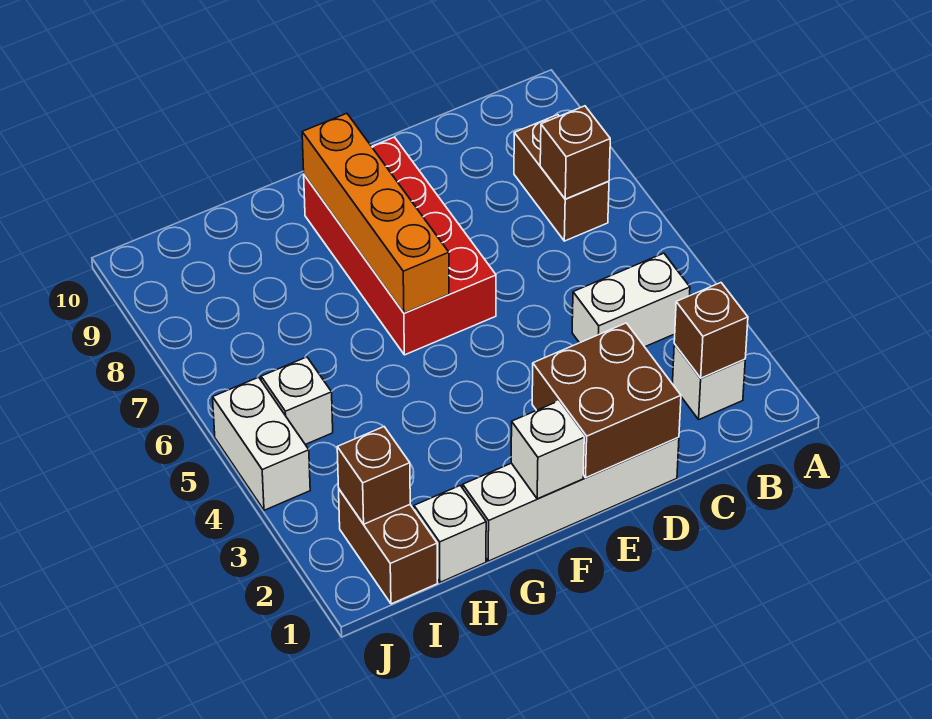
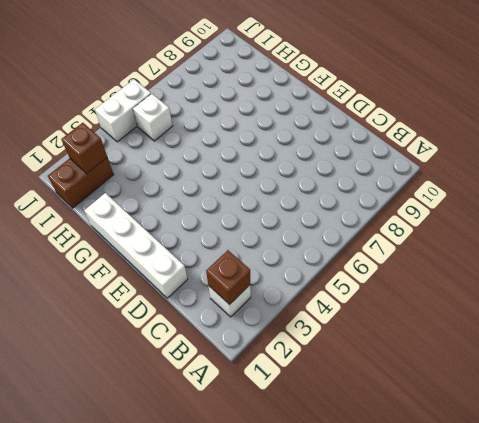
none -> white 1x2 brick [572,253,690,347]
none -> brown 1x2 brick [514,115,609,241]
none -> red 2x4 brick [304,137,496,355]

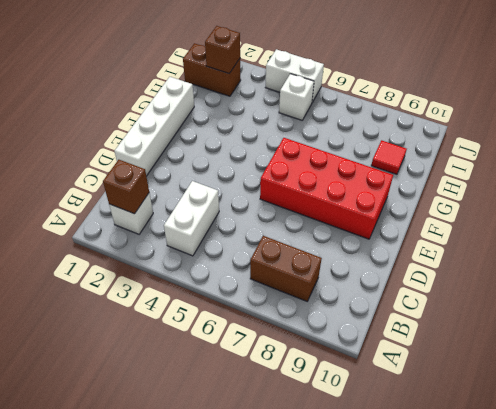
red 1x1 tile [371,140,407,174] -> none
none -> white 1x1 brick [414,486,486,582]
none -> brown 1x1 brick [540,106,610,199]
none -> brown 2x2 brick [532,323,681,478]

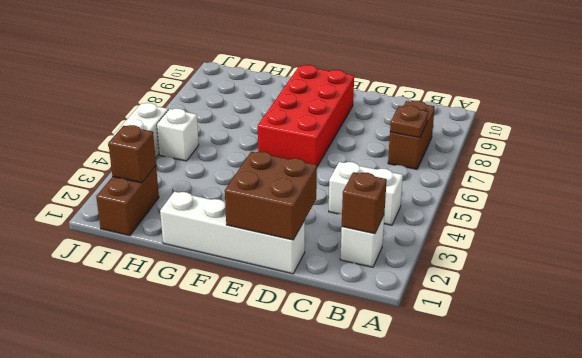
brown 1x1 plate [390,105,428,138] -> brown 1x1 brick [540,106,610,199]
none -> white 1x1 brick [414,486,486,582]
none -> white 1x1 brick [511,401,584,499]
none -> orange 1x4 brick [302,113,449,313]

